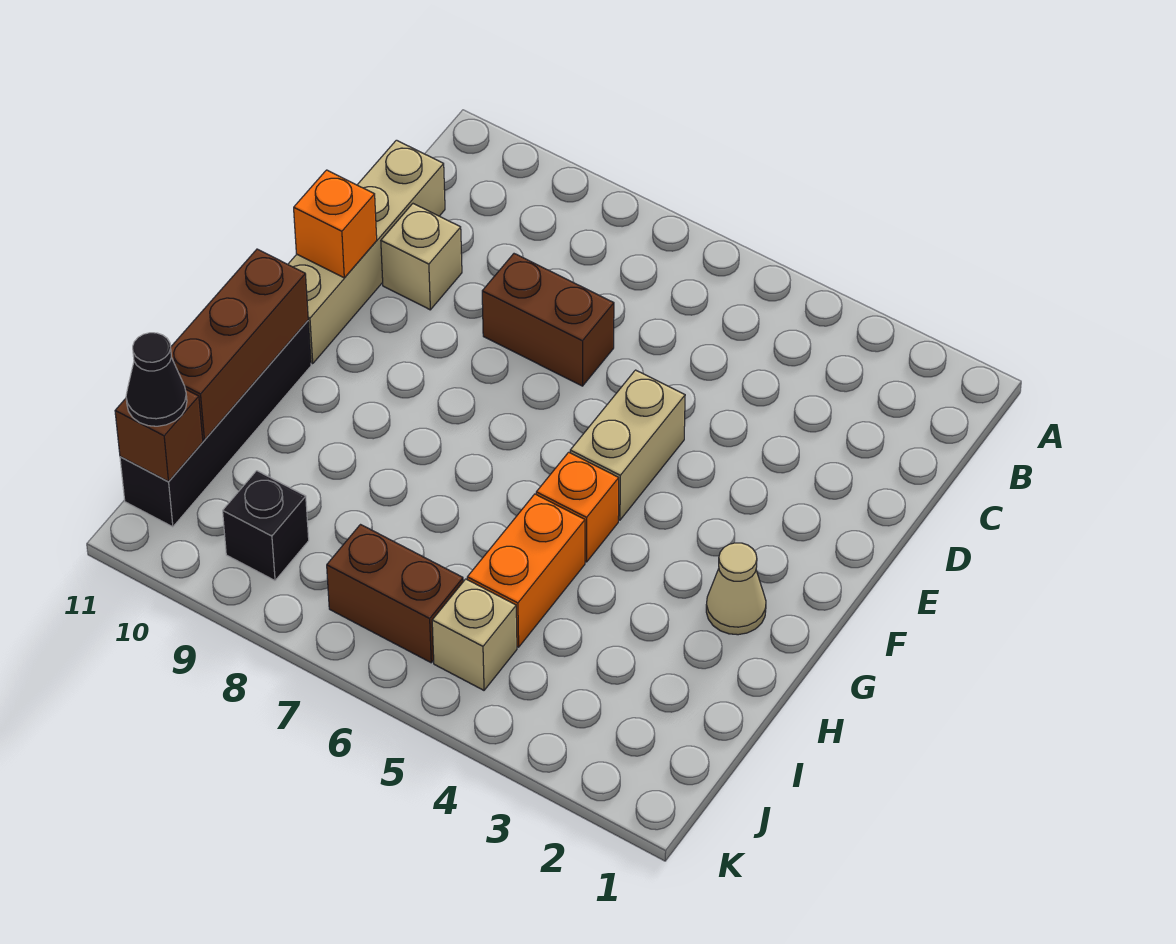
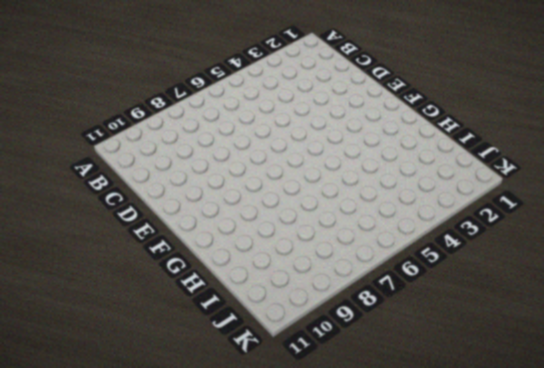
none -> tan 1x4 brick [288,140,445,364]
none -> brown 1x2 brick [482,254,614,386]
none -> tan 1x1 brick [381,204,462,310]

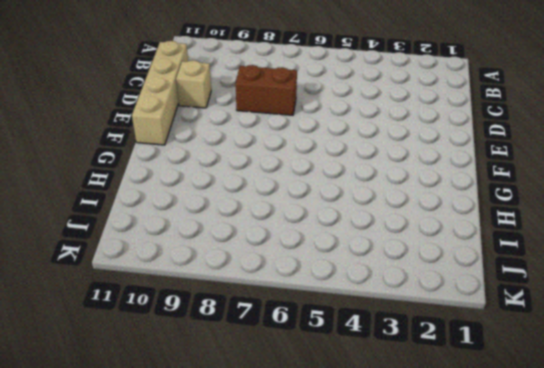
none -> tan 1x2 brick [570,370,685,520]
none -> tan 1x1 cone [706,543,766,635]
none -> orange 1x1 brick [536,452,619,562]

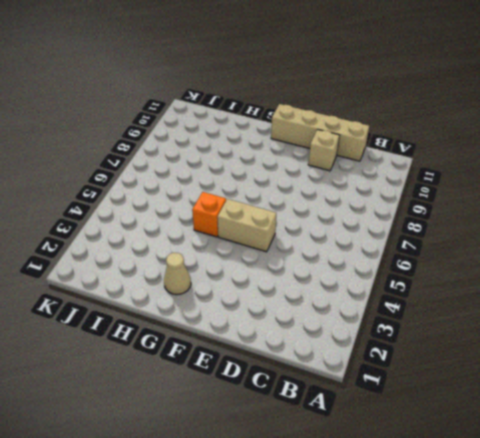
none -> brown 1x2 brick [482,254,614,386]
none -> black 1x4 brick [120,321,311,527]
none -> orange 1x2 brick [467,494,585,647]

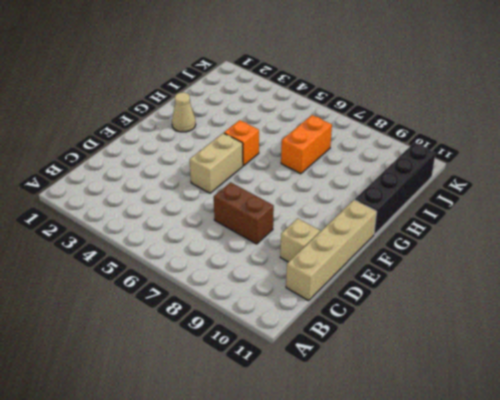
orange 1x2 brick [281,115,332,174] -> orange 1x2 brick moved to [467,494,585,647]
none -> tan 1x1 brick [432,579,517,690]
none -> brown 1x2 brick [327,525,463,663]
none -> black 1x1 brick [223,471,309,580]

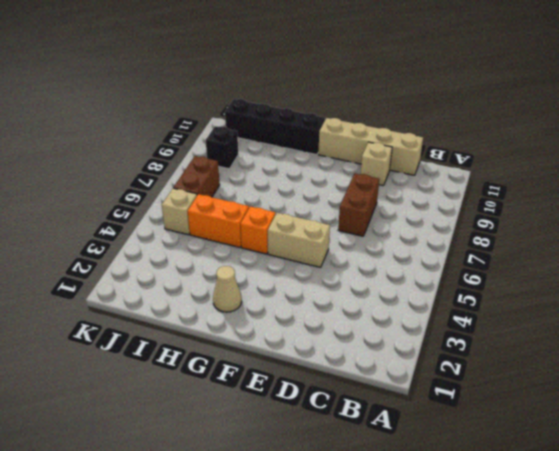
none -> orange 1x1 brick [294,170,377,278]
none -> brown 1x3 brick [171,249,308,440]
none -> brown 1x1 brick [115,389,203,482]

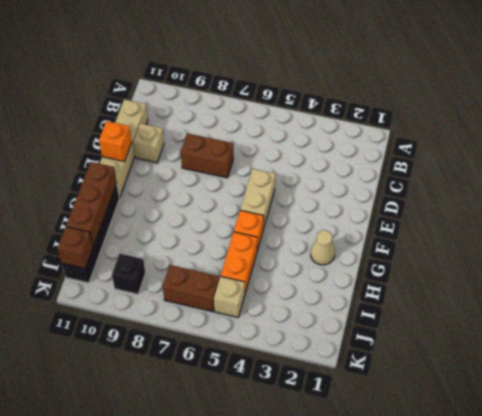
none -> black 1x1 cone [126,333,187,426]

